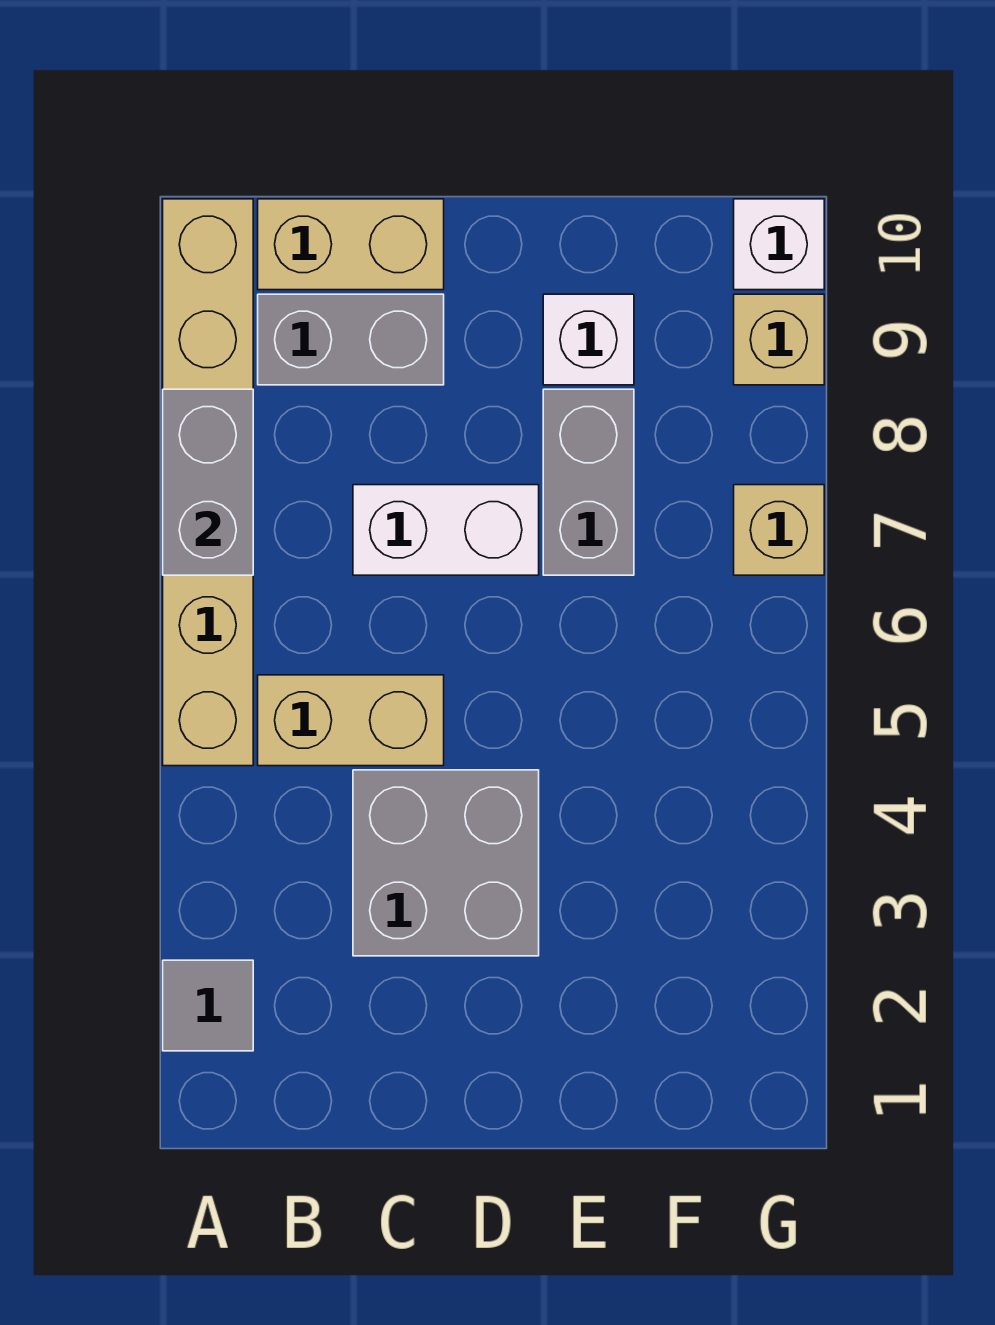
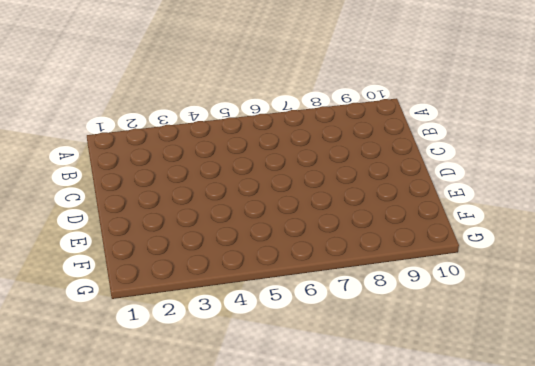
none -> grey 1x1 tile [163,960,253,1051]
none -> tan 1x6 brick [163,199,253,766]
none -> tan 1x2 brick [258,675,444,766]

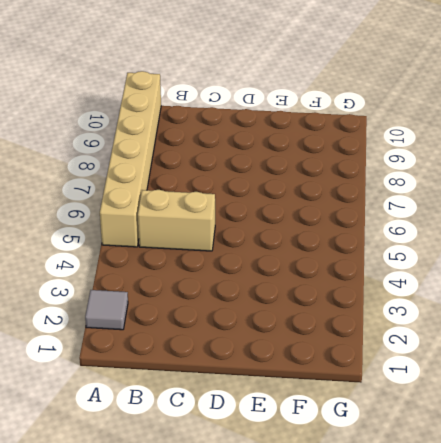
none -> grey 1x2 brick [258,294,444,385]
none -> tan 1x2 brick [258,199,444,290]
none -> grey 2x2 brick [353,770,539,956]

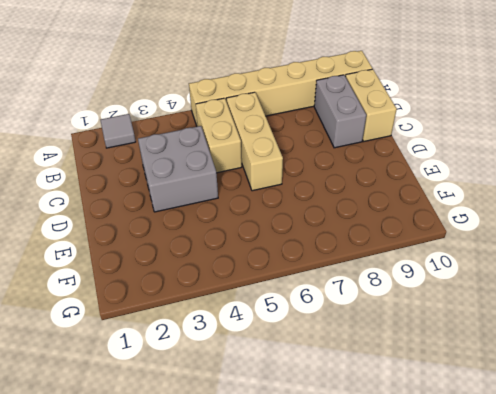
tan 1x3 brick [226,92,283,191] -> none
none -> white 1x2 brick [353,485,539,575]
none -> grey 1x2 brick [543,389,634,575]
none -> white 1x1 brick [543,294,634,385]

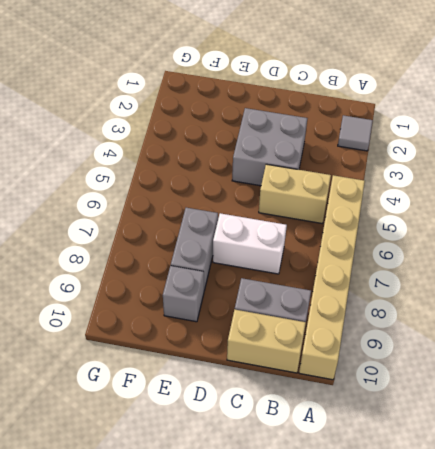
grey 1x1 brick [163,266,204,322] -> white 1x1 brick [543,294,634,385]
none -> tan 1x1 brick [734,485,824,575]
none -> tan 1x1 brick [734,294,824,385]
none -> white 1x1 brick [734,199,824,290]

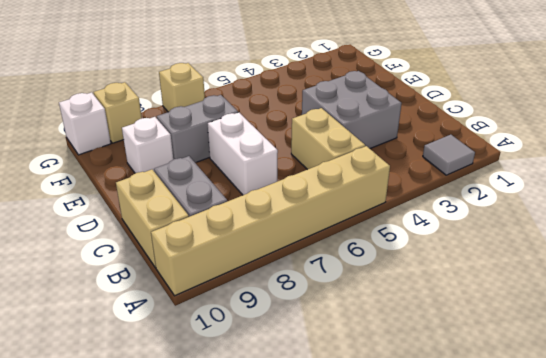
none -> grey 1x2 brick [163,389,253,575]

